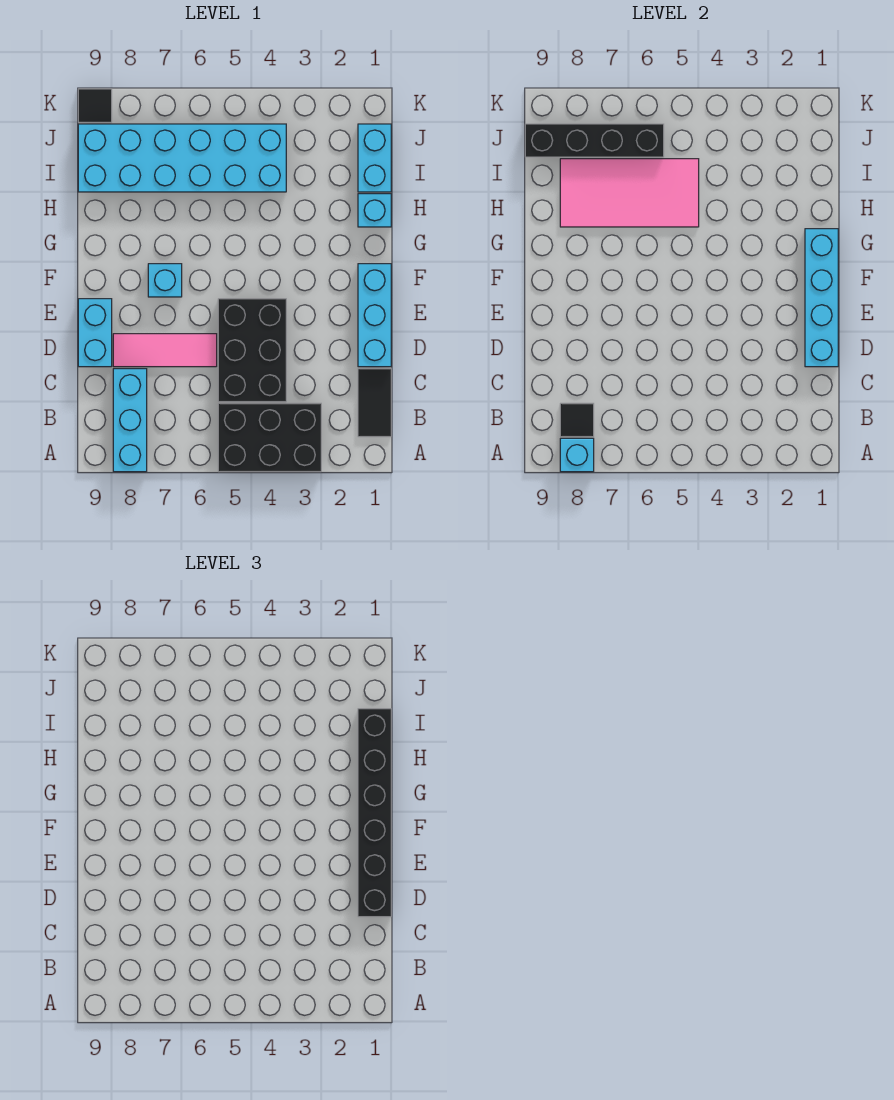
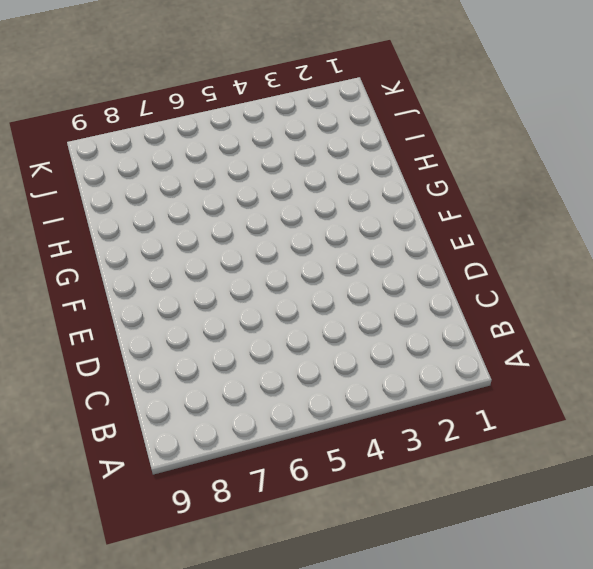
none -> black 2x3 brick [218,403,321,472]
none -> cyan 1x3 brick [113,369,147,472]
none -> black 1x2 tile [358,369,391,437]

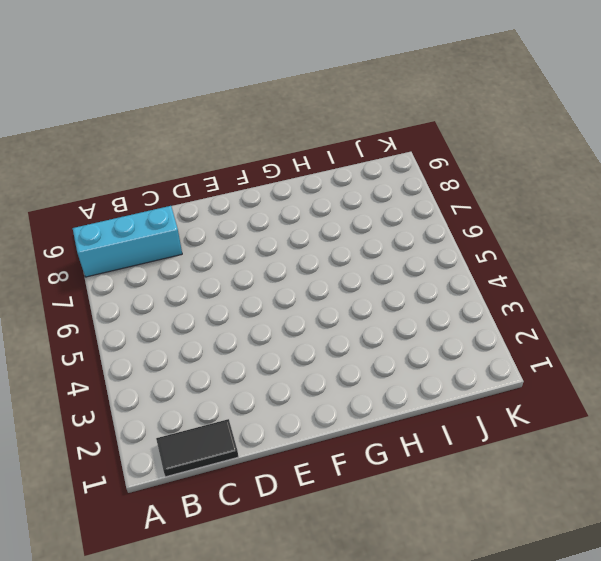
none -> black 2x3 brick [218,403,321,472]
none -> black 2x3 brick [218,299,286,402]
none -> cyan 1x3 brick [358,264,391,367]

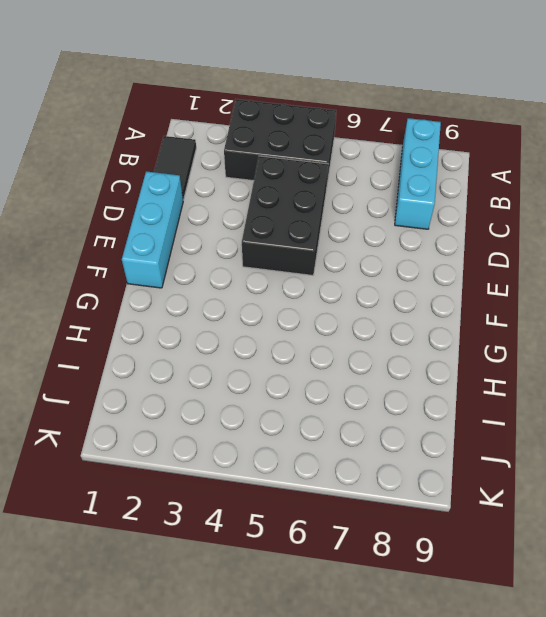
none -> pink 1x3 tile [113,334,217,367]
none -> cyan 1x2 brick [78,299,112,367]
none -> cyan 1x1 brick [148,264,182,297]

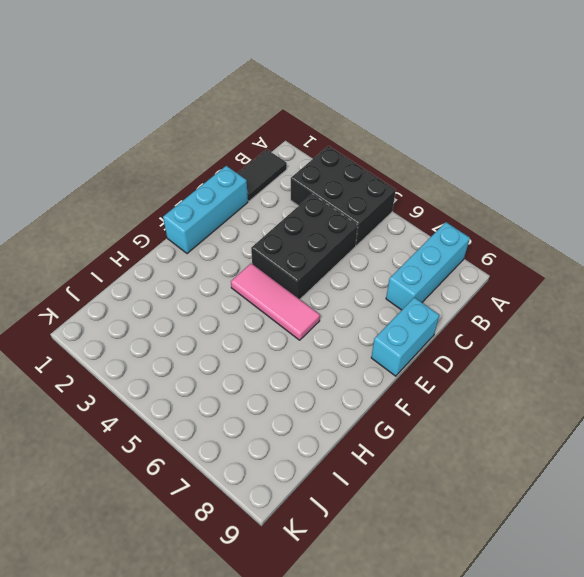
pink 1x3 tile [231,263,320,340] -> pink 1x3 tile moved to [113,334,217,367]
none -> cyan 1x1 brick [148,264,182,297]
none -> cyan 1x1 brick [358,194,391,227]
none -> cyan 1x2 brick [358,124,391,192]

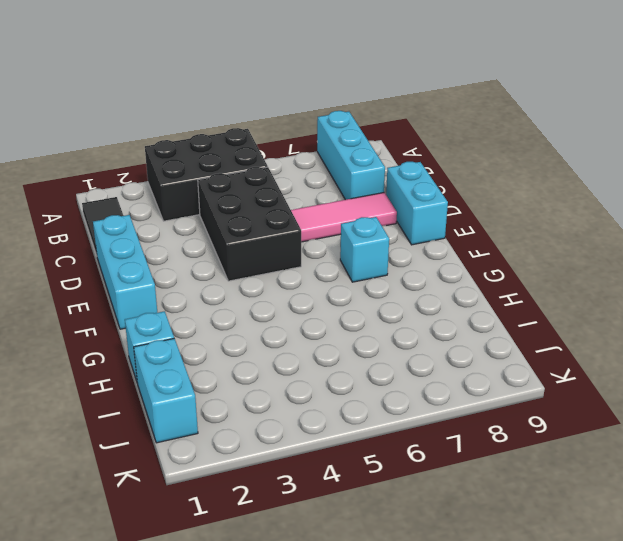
none -> cyan 2x6 brick [78,124,286,192]
none -> black 1x1 tile [78,89,112,122]
none -> cyan 1x1 brick [560,438,594,472]

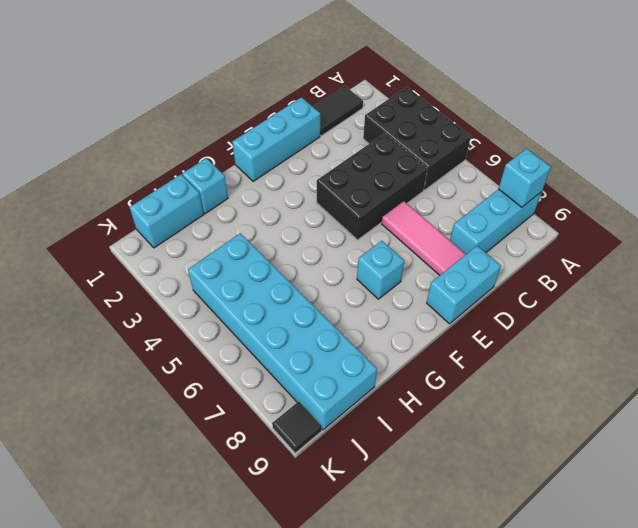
none -> black 1x1 tile [560,403,594,437]
none -> cyan 1x4 brick [805,229,838,367]
none -> pink 2x4 tile [560,159,699,227]

